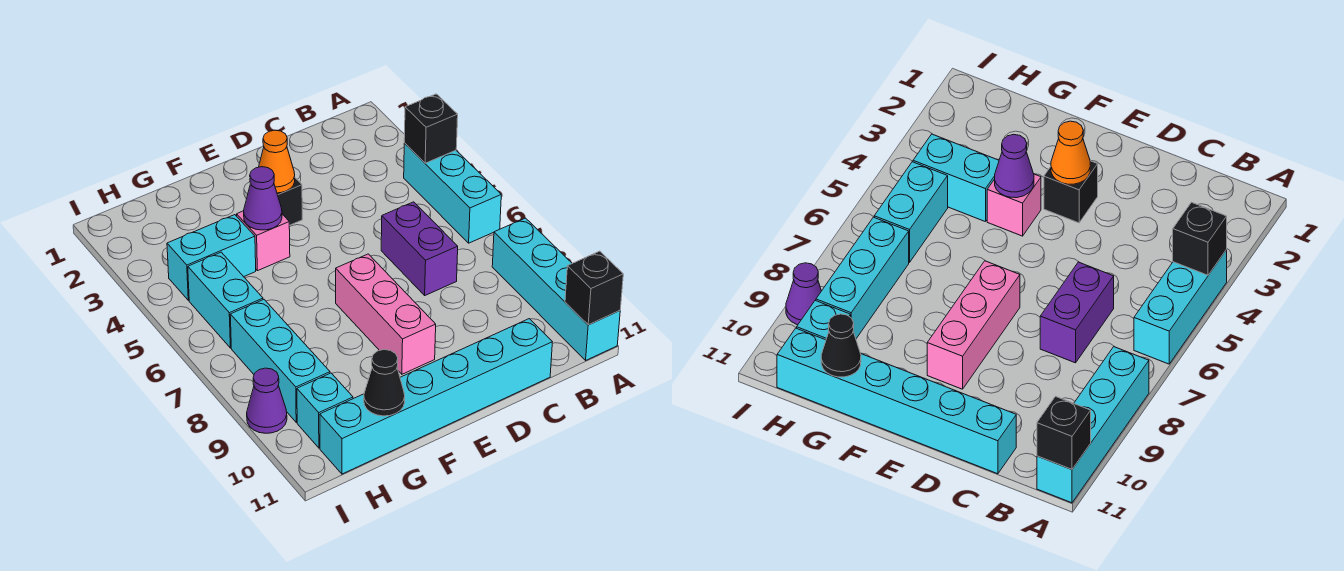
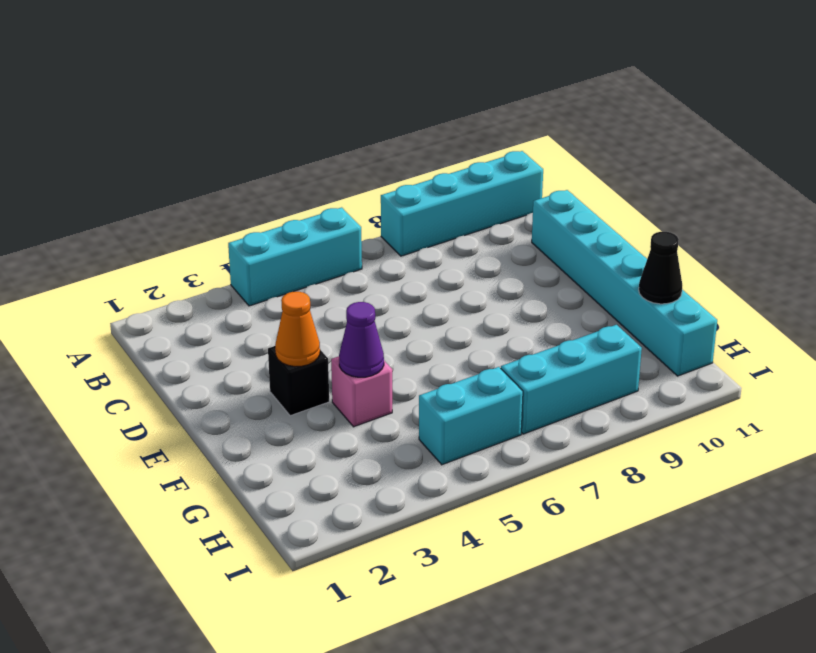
none -> purple 1x2 brick [381,202,458,295]
none -> pink 1x3 brick [336,254,436,374]
none -> cyan 1x2 brick [167,215,256,300]

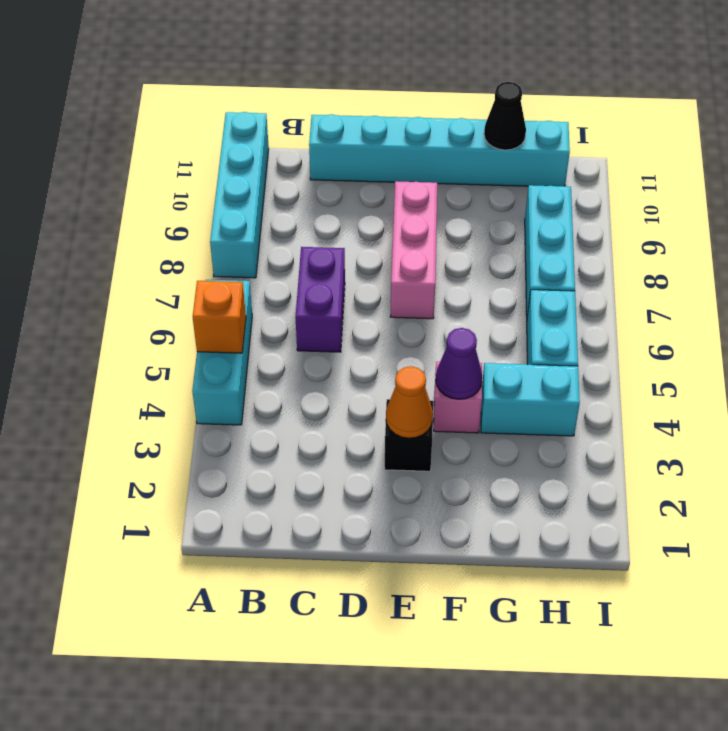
orange 1x1 brick [193,281,246,353] -> none
none -> cyan 1x1 brick [297,373,353,448]
none -> purple 1x1 cone [247,368,287,433]
none -> black 1x1 brick [404,94,458,163]

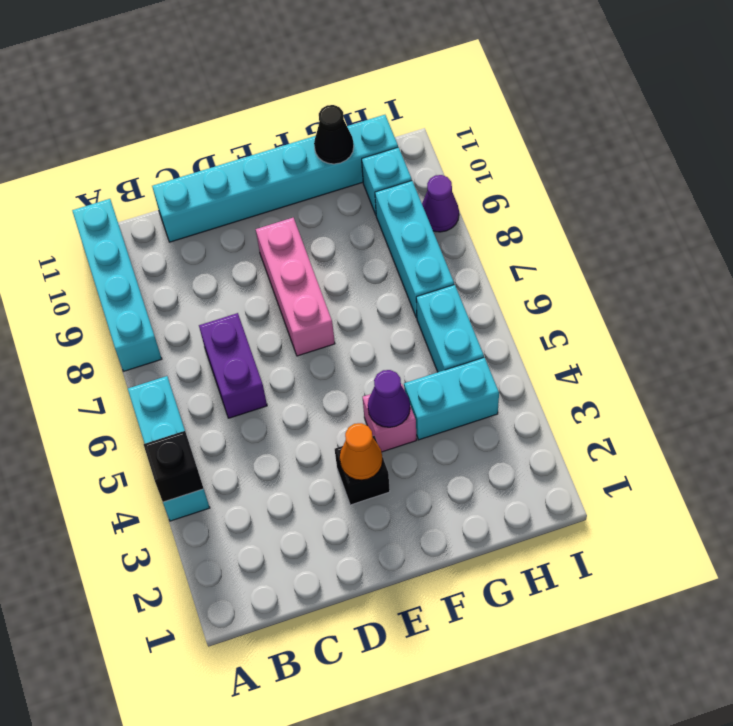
none -> black 1x1 brick [565,251,623,325]

